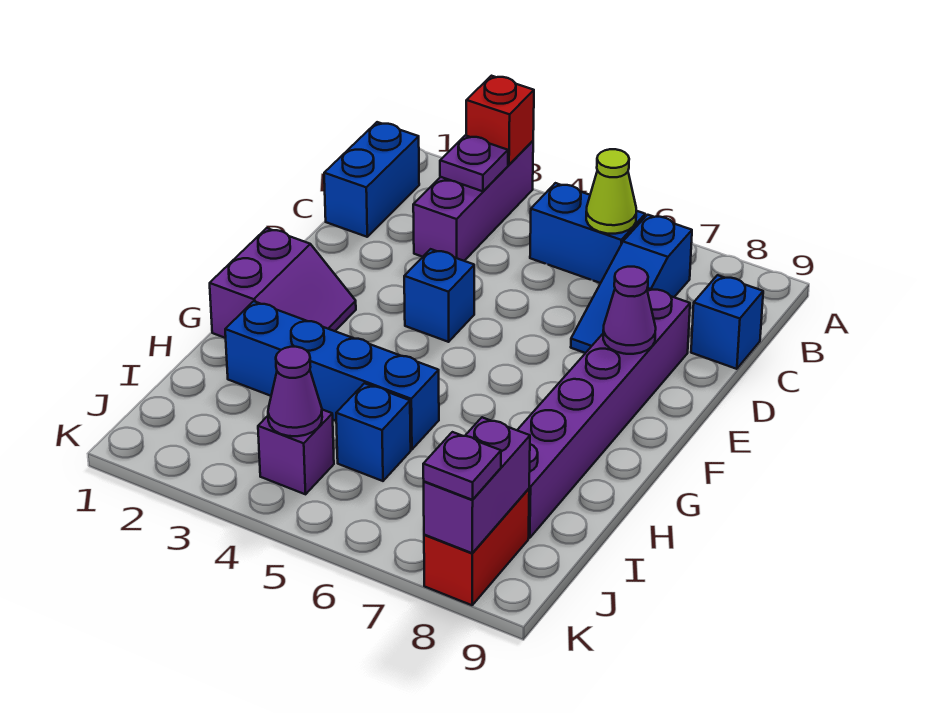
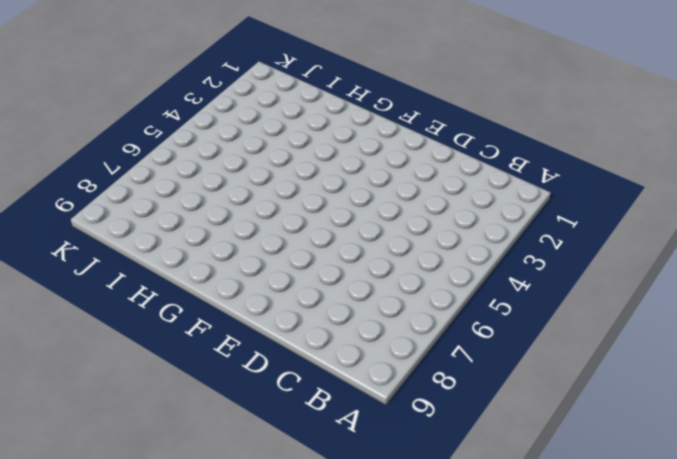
none -> purple 1x3 brick [413,141,533,261]
none -> blue 1x2 brick [324,122,419,237]
none -> blue 1x2 brick [530,183,645,283]

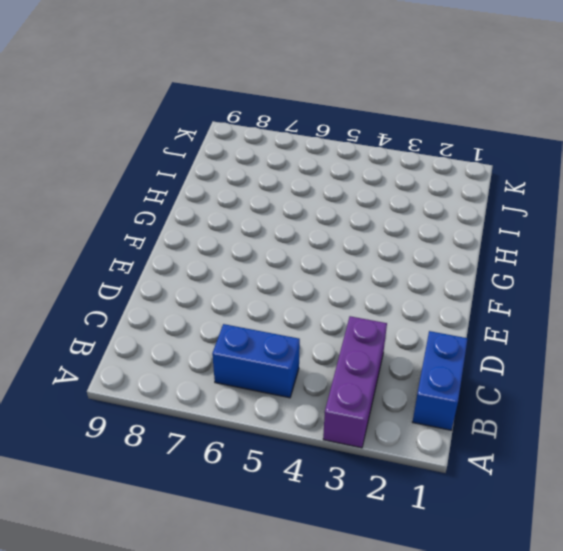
none -> blue 1x3 slope [571,215,692,353]
none -> blue 1x1 brick [691,275,763,369]
none -> purple 1x6 brick [517,288,690,538]

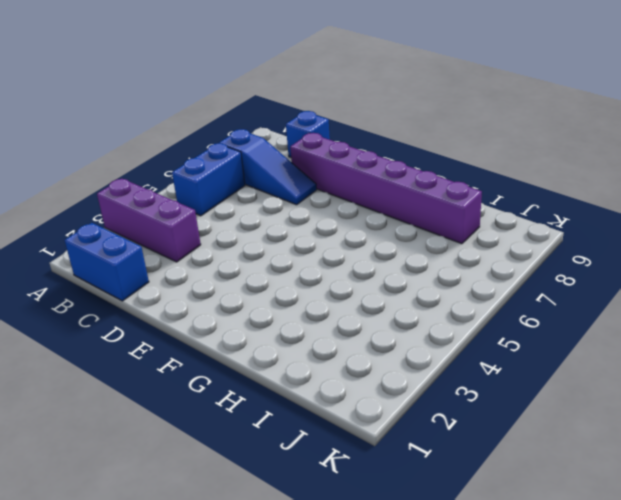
none -> blue 1x1 brick [404,249,474,342]
none -> purple 2x2 slope [210,228,356,338]
none -> blue 1x4 brick [225,301,439,450]

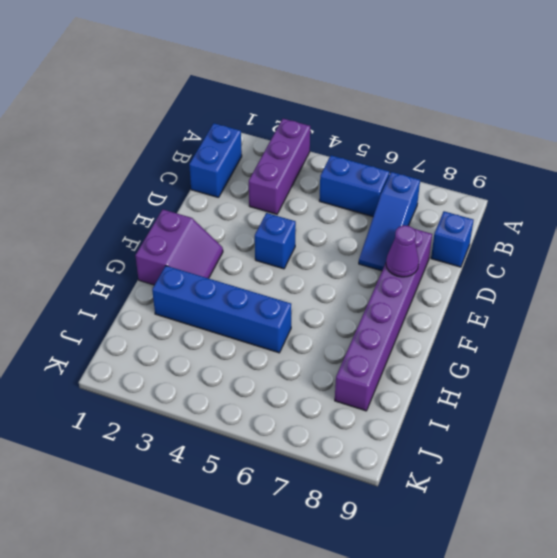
none -> blue 1x1 brick [336,383,411,481]
none -> purple 1x1 brick [258,410,334,494]
none -> red 1x2 brick [424,489,529,605]

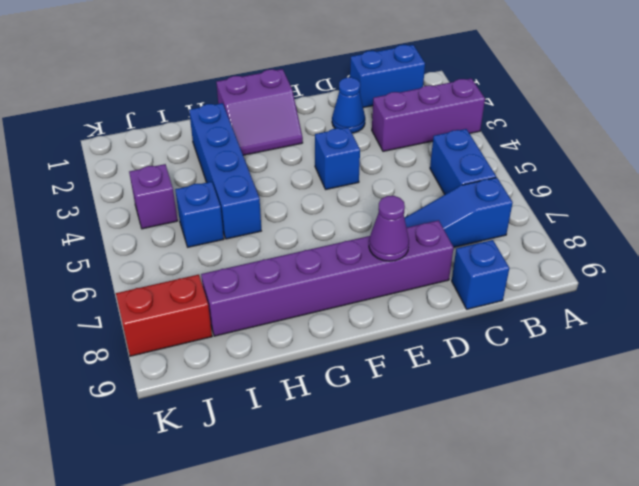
blue 1x1 cone [332,77,365,133] -> none
none -> red 1x1 brick [466,76,534,165]
none -> purple 1x1 plate [440,135,508,191]
none -> lime 1x1 cone [586,149,636,234]

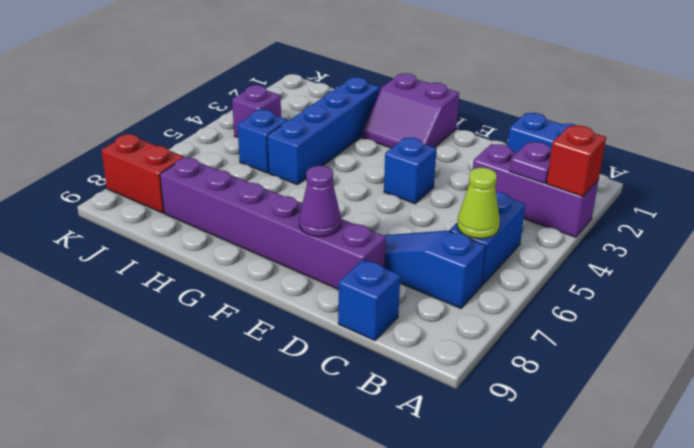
none -> purple 1x1 cone [268,347,322,436]
none -> purple 1x2 brick [424,417,530,553]
none -> purple 1x1 plate [423,432,501,500]

